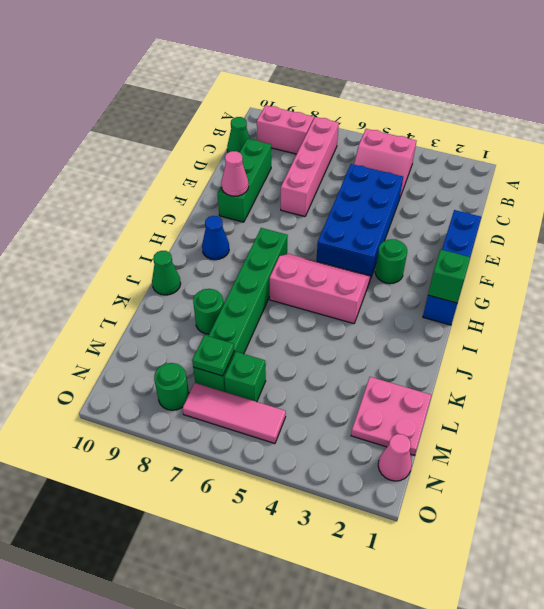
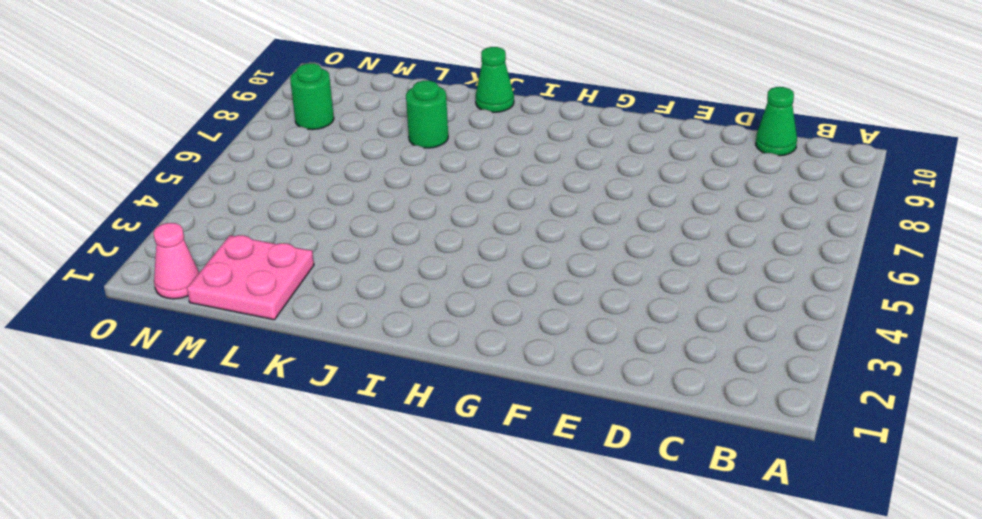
none -> pink 2x2 slope [354,129,416,197]
none -> pink 1x4 brick [281,117,339,216]
none -> pink 1x2 brick [257,105,314,154]

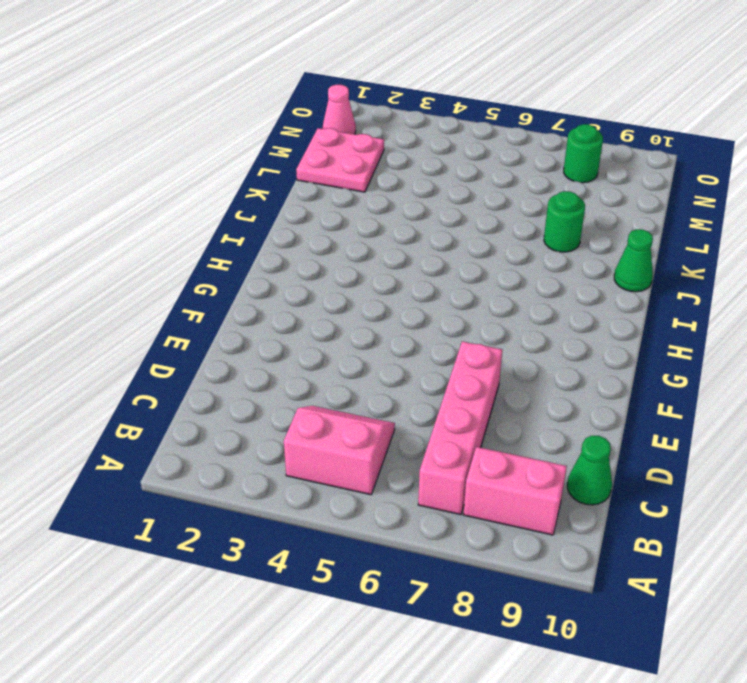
none -> blue 2x4 brick [316,164,403,277]
none -> green 1x3 brick [218,139,271,222]
none -> blue 1x4 brick [423,210,481,325]

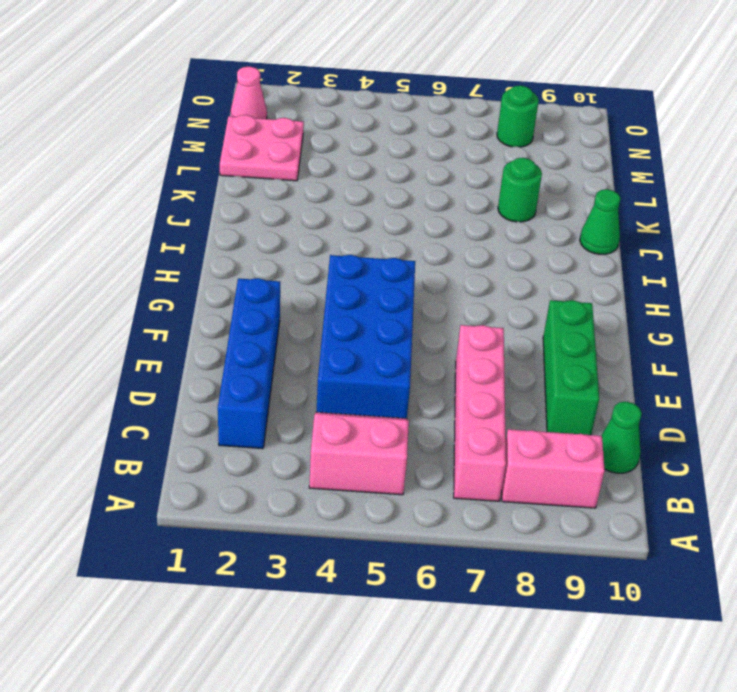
blue 1x4 brick [218,278,280,449] -> blue 1x4 brick moved to [423,210,481,325]
none -> green 1x1 round brick [375,239,407,284]
none -> pink 2x3 slope [270,254,371,324]
none -> green 1x6 brick [193,228,288,392]

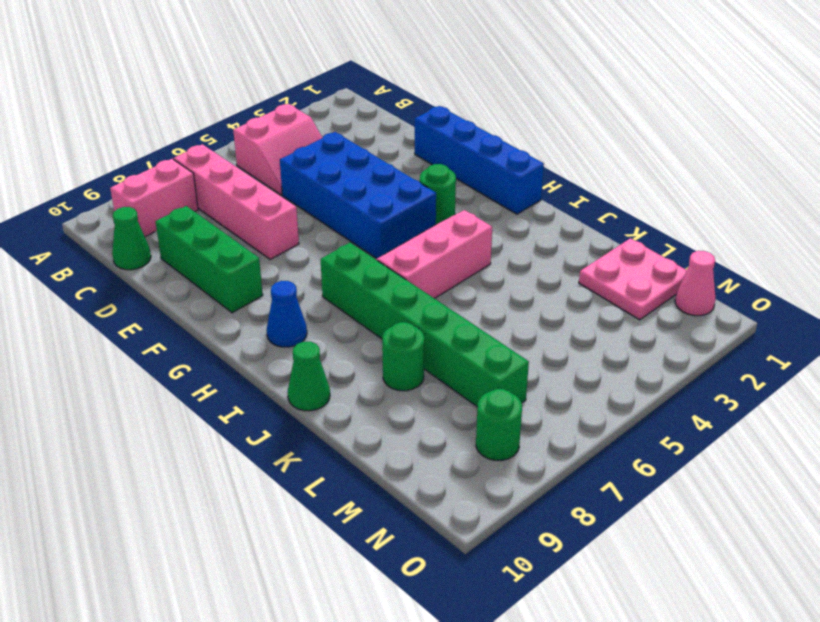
none -> green 1x1 brick [224,352,266,402]
none -> pink 1x3 tile [182,383,286,444]
none -> pink 1x1 cone [221,151,249,196]

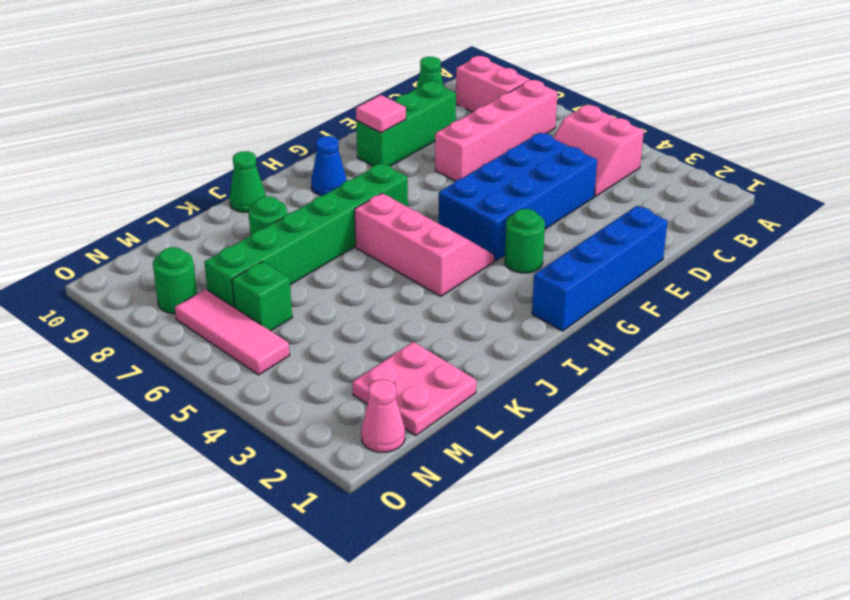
pink 1x1 tile [356,95,406,133] -> pink 1x1 cone [221,151,249,196]
none -> green 1x1 brick [428,250,471,303]
none -> green 1x1 plate [192,335,234,376]

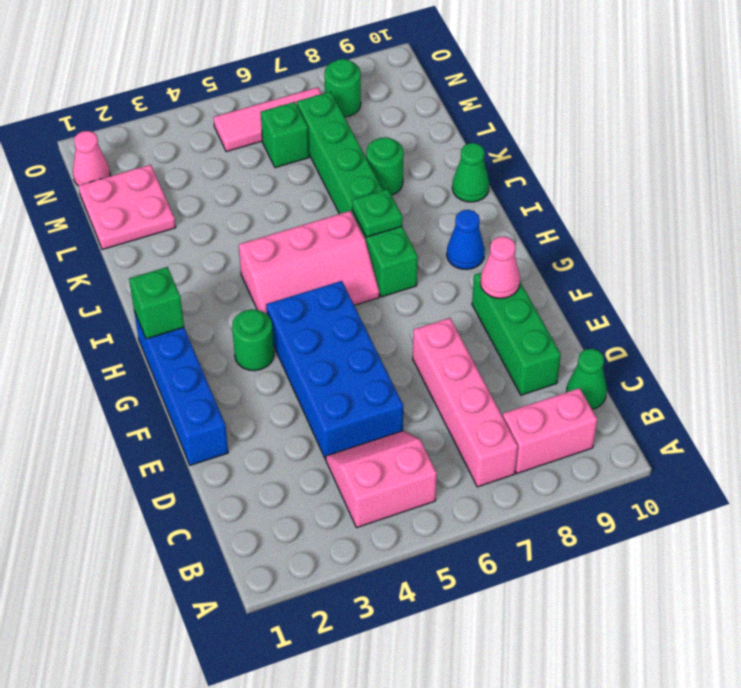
green 1x1 plate [352,189,403,237] -> green 1x1 plate moved to [192,335,234,376]

